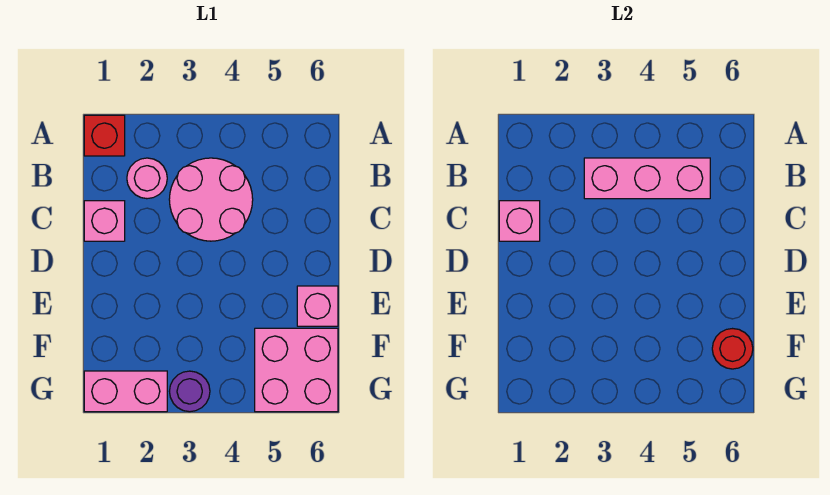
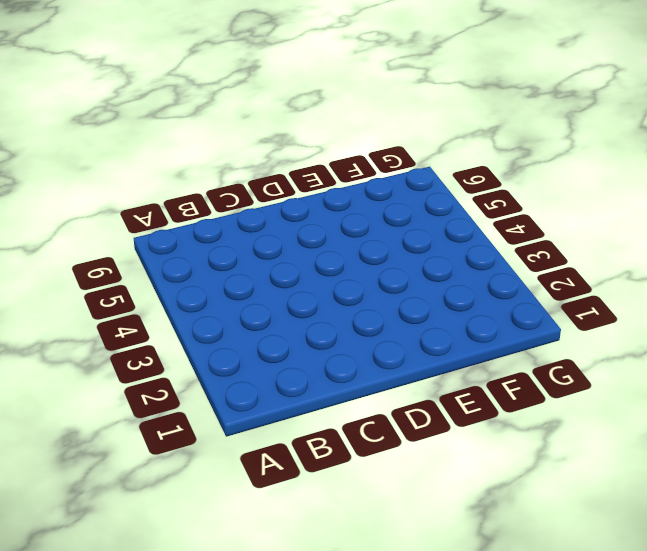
none -> red 1x1 brick [84,115,125,156]
none -> pink 1x1 round brick [127,158,167,199]

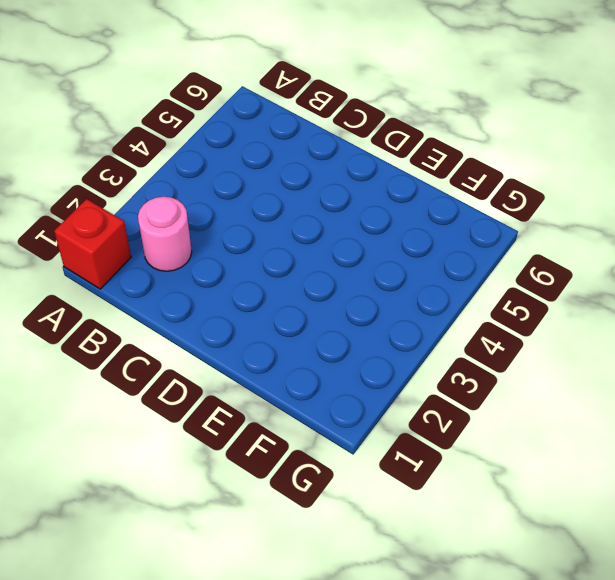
none -> pink 2x2 round brick [169,158,253,241]
none -> pink 1x1 brick [84,201,125,241]

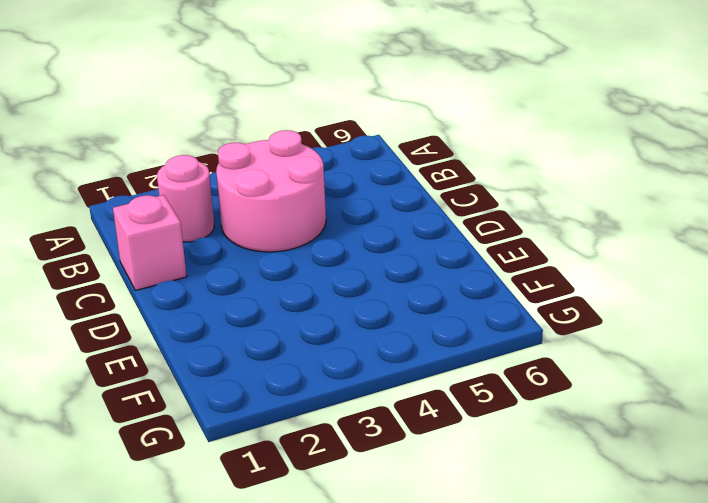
none -> red 1x1 brick [84,115,125,156]
none -> pink 1x1 brick [297,286,338,326]

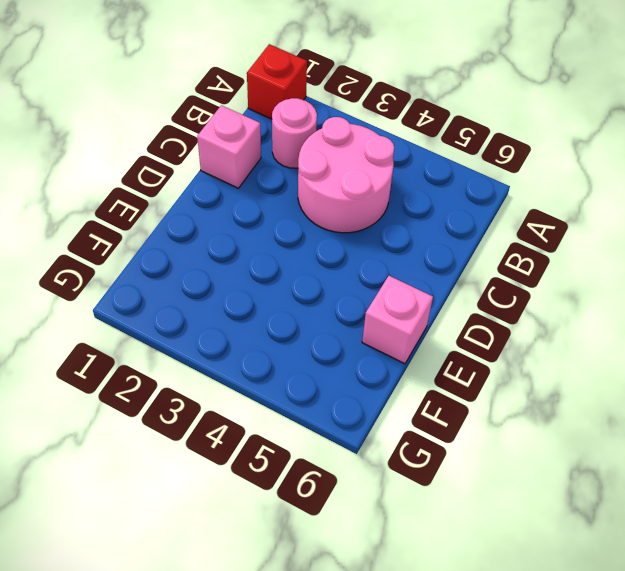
none -> pink 2x2 brick [255,328,338,412]
none -> pink 1x2 brick [84,371,167,412]

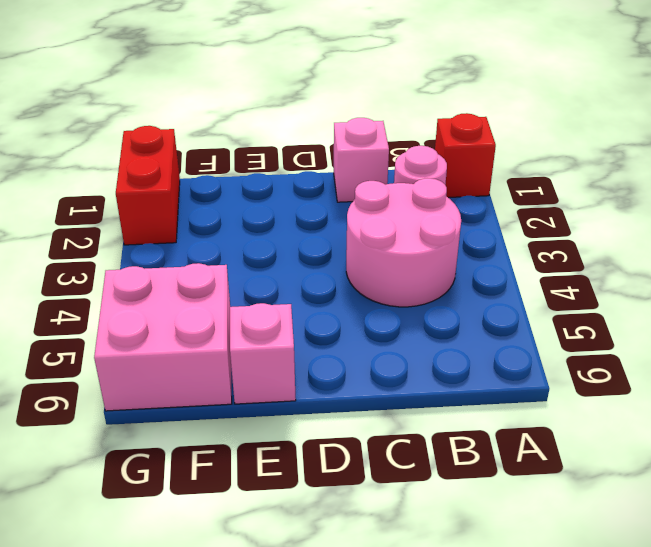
red 1x2 brick [116,126,180,245] -> pink 1x2 brick [84,371,167,412]
none -> purple 1x1 round brick [169,371,210,412]
none -> pink 1x3 brick [584,158,710,199]

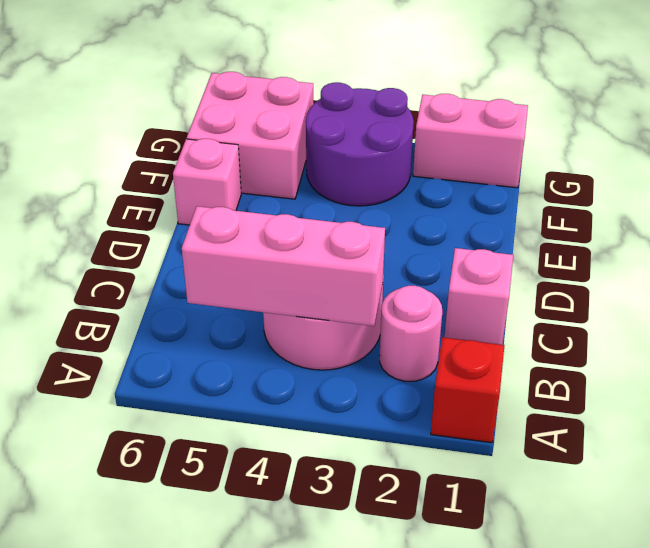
purple 2x2 round brick [306,82,414,206] -> purple 1x1 round brick [169,371,210,412]
none -> pink 1x1 brick [499,201,540,241]
none -> red 1x1 round brick [712,329,753,369]

